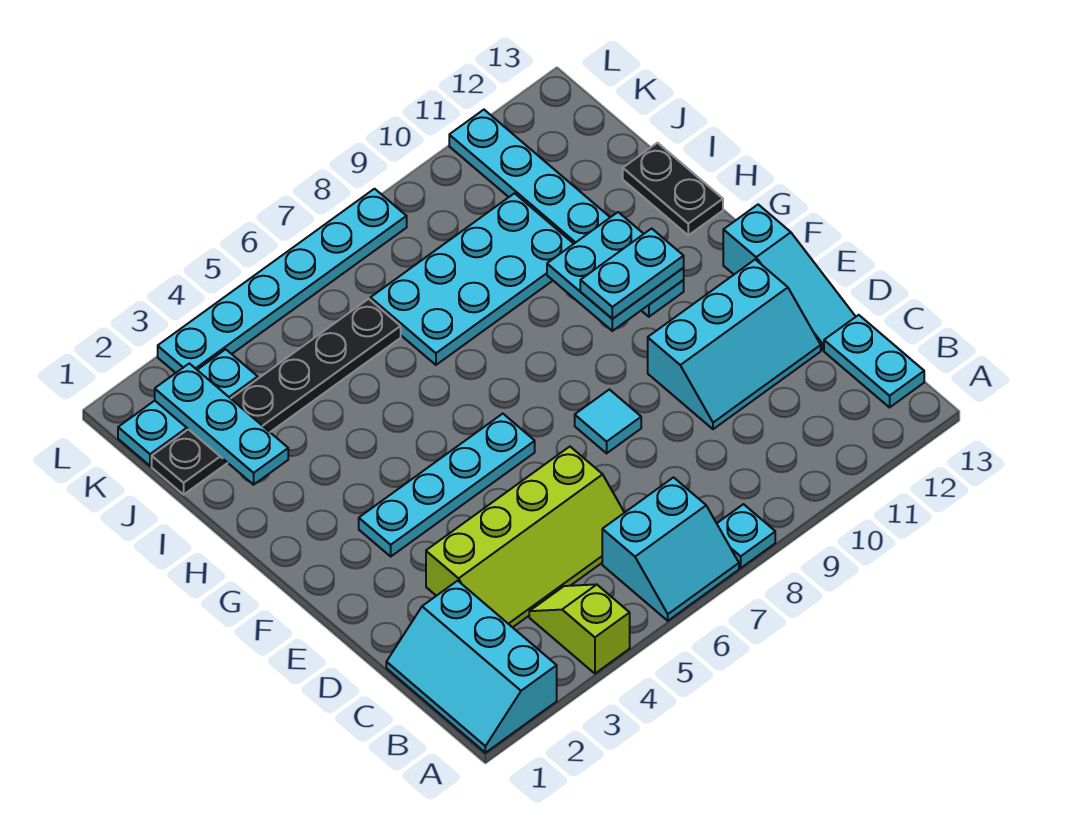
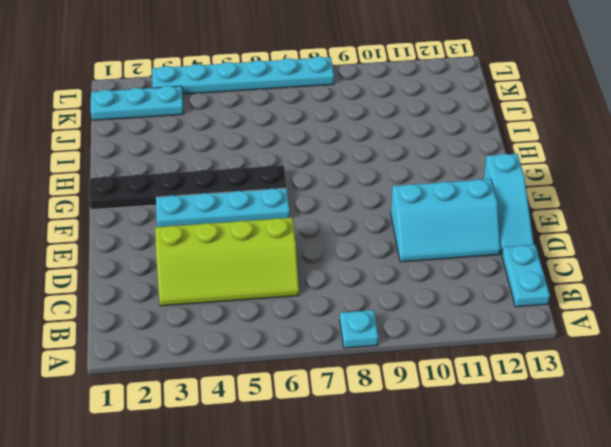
black 1x6 plate [89,165,287,210] -> black 1x6 plate moved to [152,299,401,494]
none -> cyan 2x3 slope [386,581,557,753]
none -> lime 1x2 slope [529,584,630,674]
none -> cyan 2x2 slope [602,478,739,621]

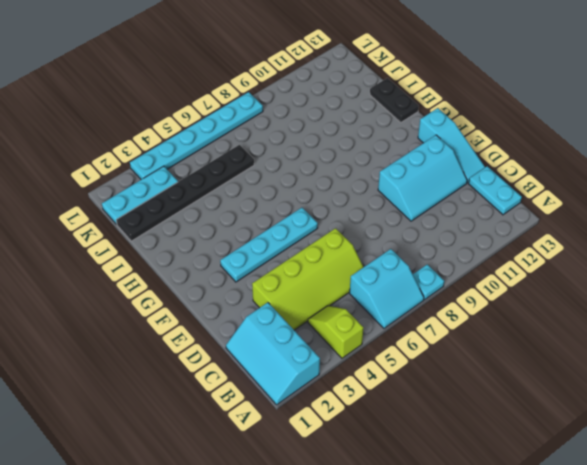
none -> cyan 1x1 tile [575,389,641,453]
none -> cyan 1x6 plate [449,110,684,317]
none -> cyan 2x4 plate [370,193,573,365]

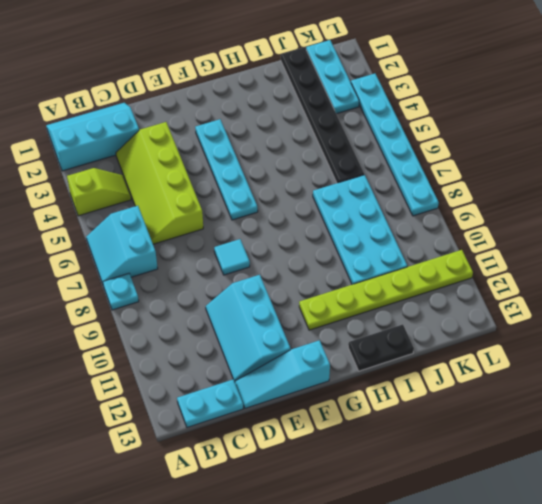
lime 1x6 plate [299,250,473,330] -> cyan 1x6 plate [449,110,684,317]
none -> cyan 2x2 plate [547,212,684,331]
none -> cyan 1x3 plate [155,363,288,485]
none -> cyan 1x2 plate [580,228,684,319]

